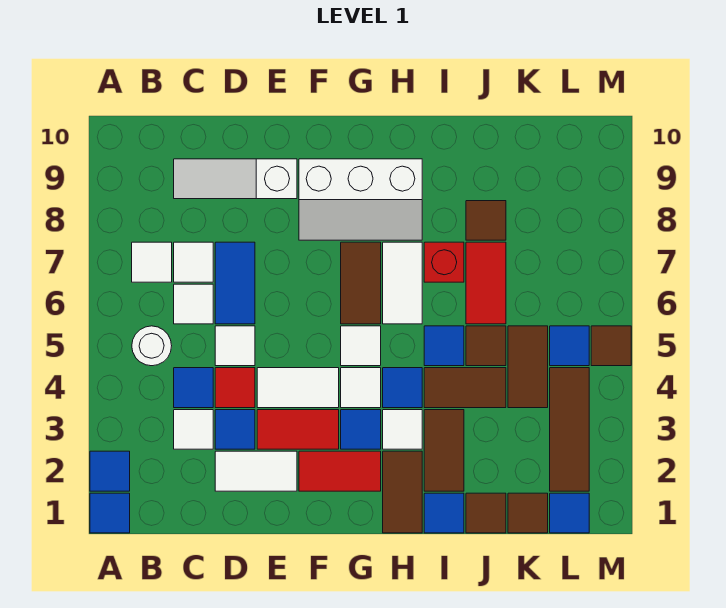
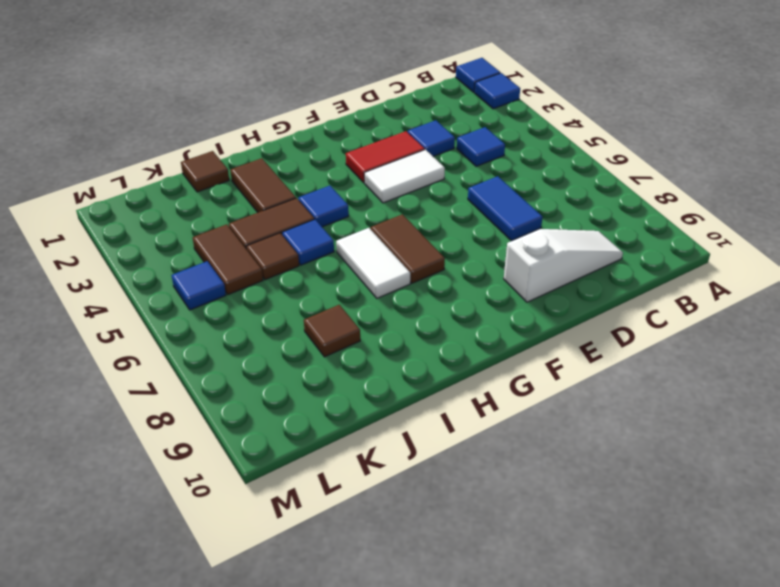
none -> white 1x1 round brick [132,326,172,366]
none -> white 1x1 tile [132,242,172,282]
none -> white 1x1 tile [174,410,213,449]
none -> white 1x1 tile [174,284,213,324]

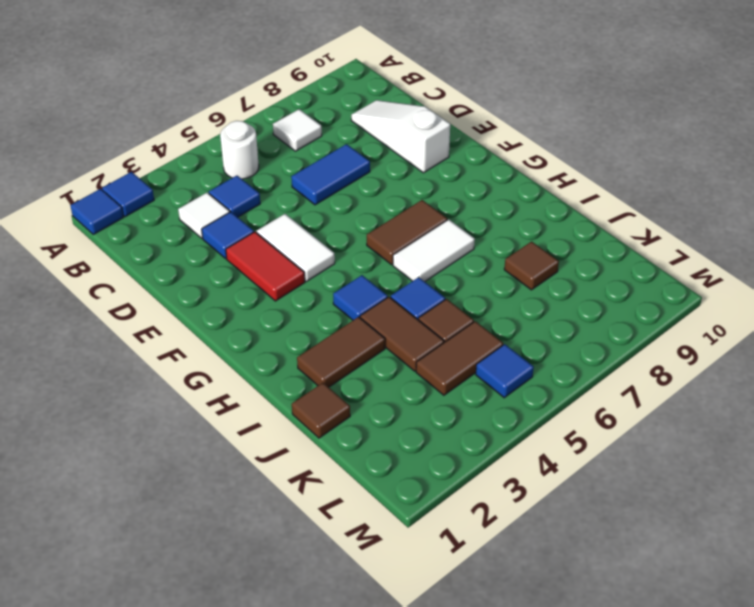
none -> white 1x1 tile [174,284,213,324]
none -> white 1x1 tile [174,242,213,282]
none -> white 1x2 tile [215,451,297,491]
none -> red 1x1 tile [215,368,255,408]

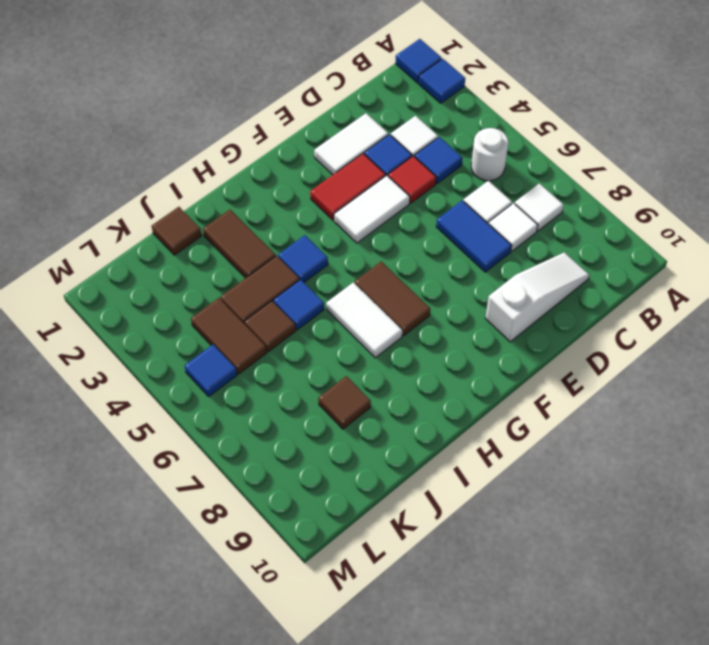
none -> white 1x1 tile [215,326,255,366]
none -> red 1x2 tile [299,451,381,491]
none -> white 2x3 slope [299,159,422,240]
none -> blue 1x1 tile [341,410,381,449]

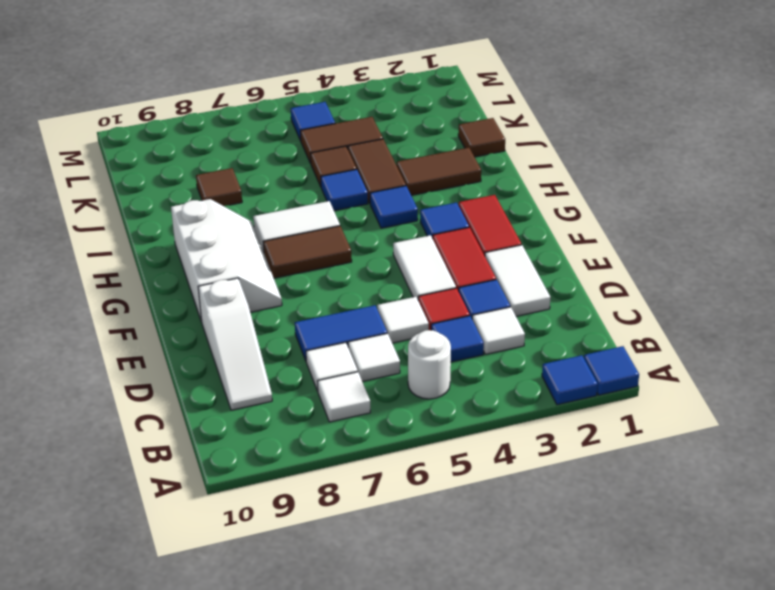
none -> white 1x1 tile [341,368,381,408]
none -> white 1x1 tile [341,326,381,366]
none -> brown 1x2 tile [383,451,422,533]
none -> white 1x1 tile [383,410,422,449]

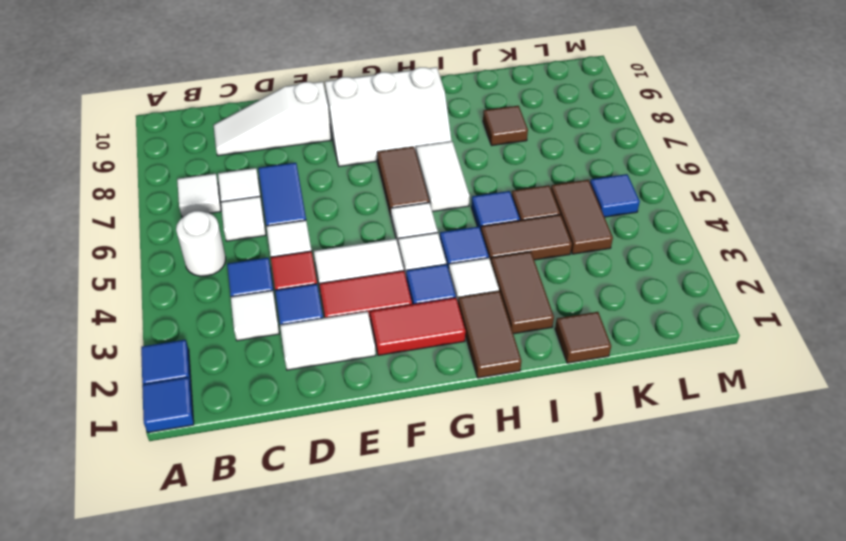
none -> blue 1x1 tile [424,493,464,533]
none -> red 1x1 brick [424,242,464,282]
none -> red 1x2 tile [466,242,506,324]
none -> brown 1x1 tile [508,493,548,533]

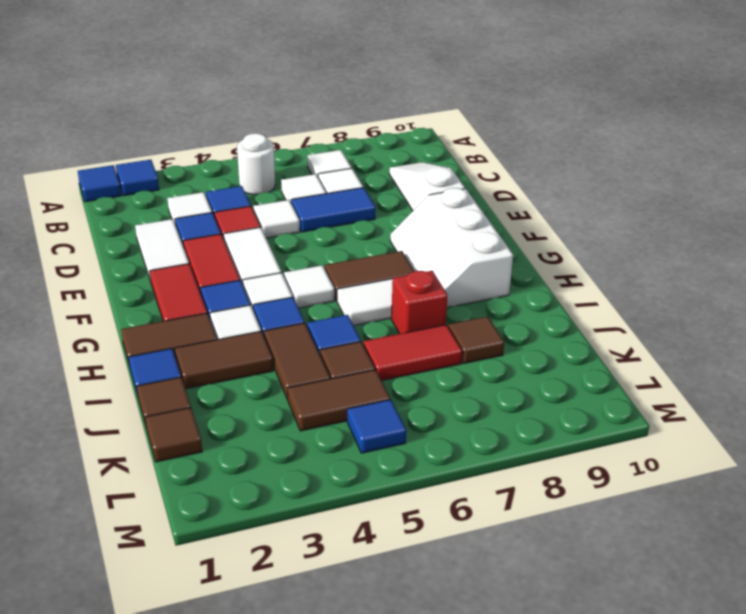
none -> blue 1x1 tile [550,493,589,533]
none -> brown 1x3 tile [550,368,589,491]
none -> brown 1x1 tile [591,326,631,366]

